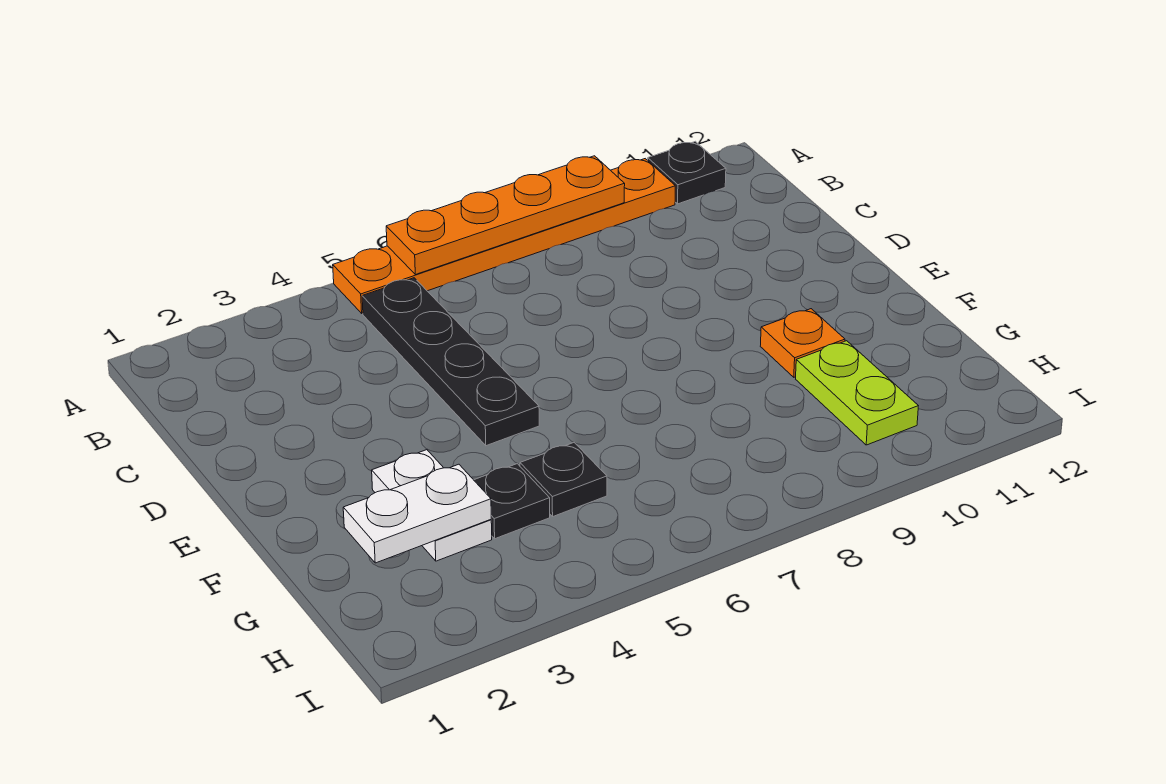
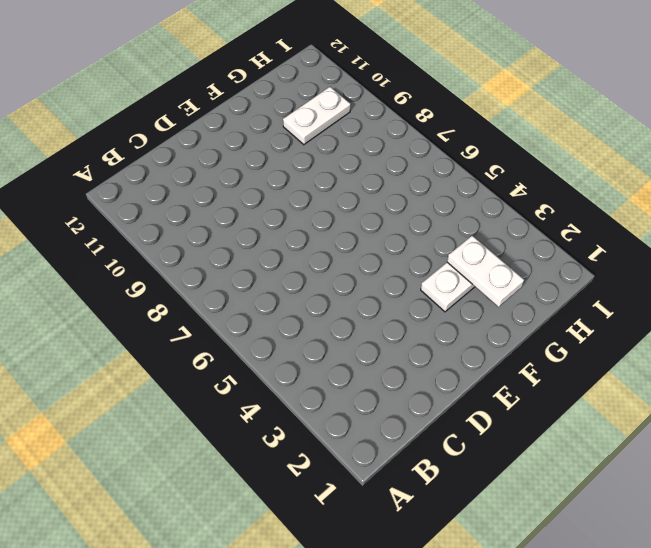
white 1x2 plate [283,87,351,145] -> lime 1x2 plate [796,341,918,445]
none -> orange 1x6 plate [333,159,675,313]
none -> black 1x1 plate [648,141,726,204]

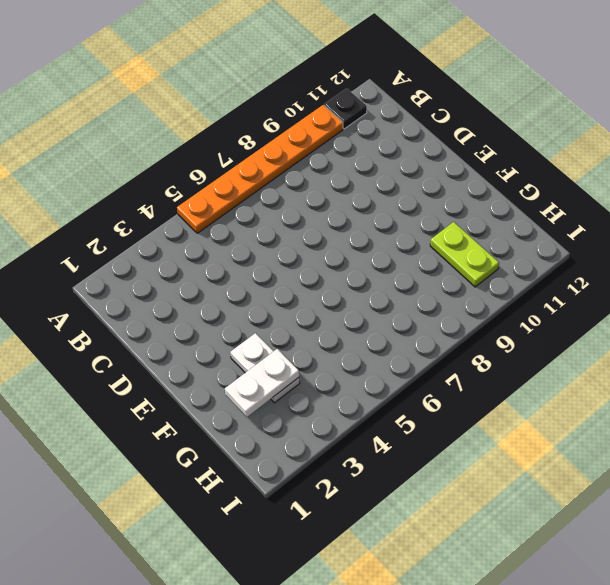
none -> black 1x4 plate [362,278,539,446]
none -> orange 1x1 plate [760,309,845,377]

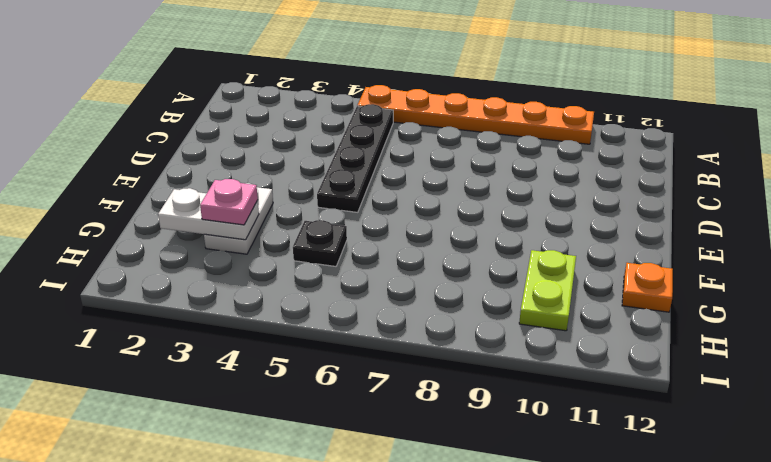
pink 1x1 plate [200,179,258,225] -> none
orange 1x1 plate [622,263,673,312] -> orange 1x1 plate moved to [760,309,845,377]
none -> black 1x1 plate [648,141,726,204]
none -> black 1x1 plate [474,464,550,539]

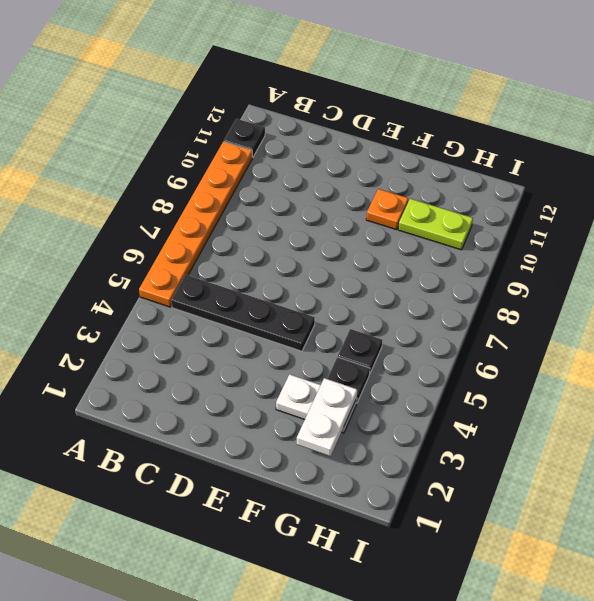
none -> orange 1x4 plate [386,156,625,275]

